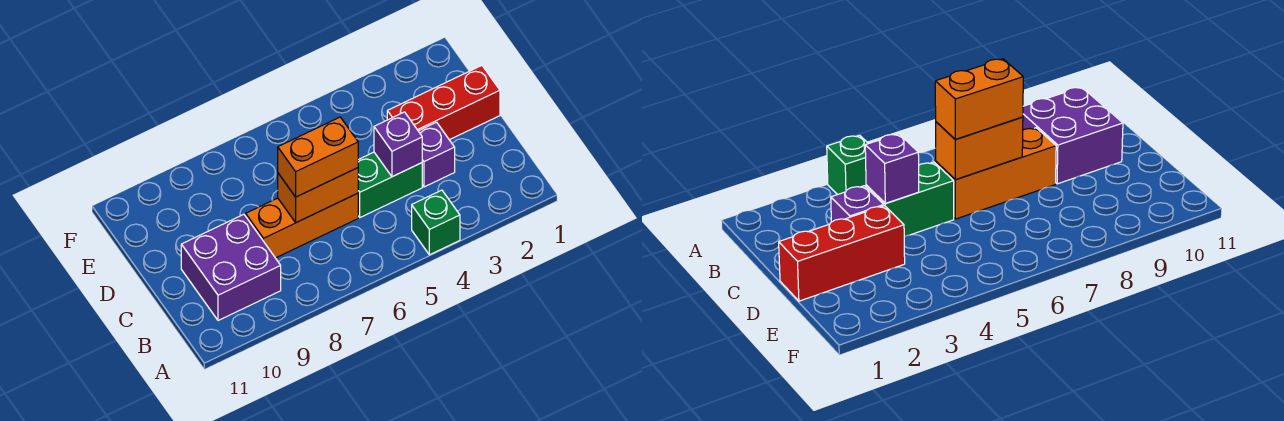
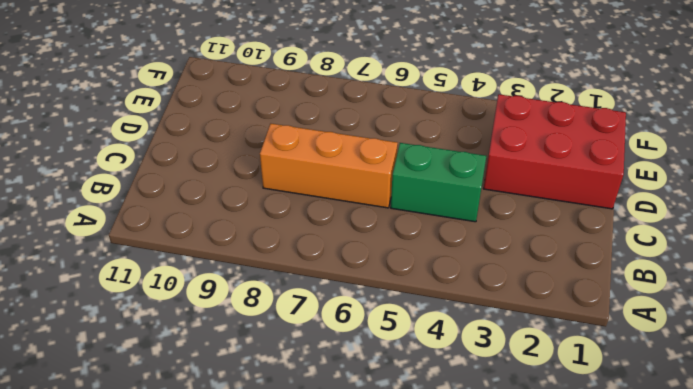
red 2x3 brick [483,94,626,209] -> red 1x3 brick [387,66,500,140]
none -> green 1x1 brick [412,190,460,255]
none -> purple 2x2 brick [181,214,281,321]

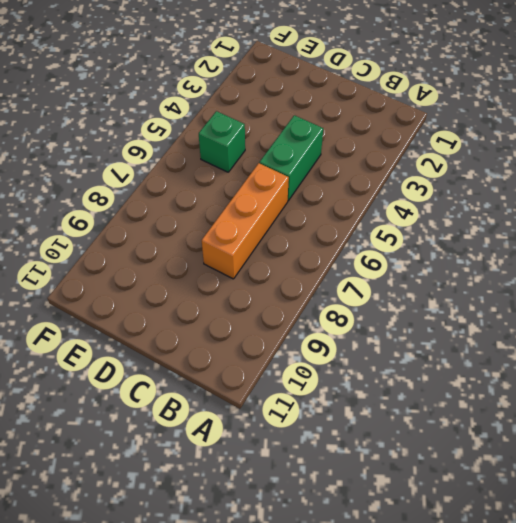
green 1x1 brick [199,111,245,172] -> green 1x1 brick moved to [412,190,460,255]
none -> purple 2x2 brick [181,214,281,321]
none -> purple 1x1 brick [419,122,455,187]

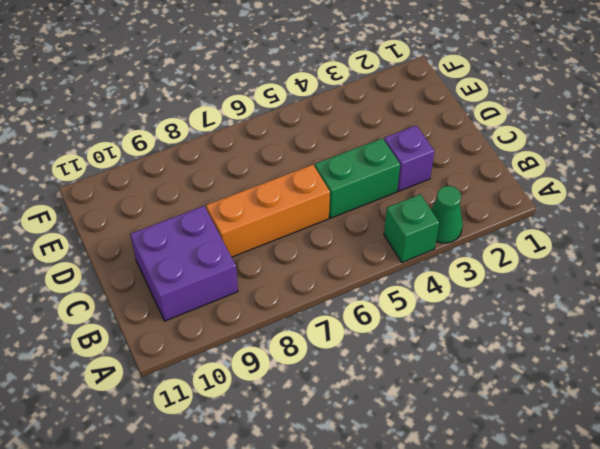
green 1x1 cone [431,186,463,243] -> none
none -> red 1x3 brick [387,66,500,140]
none -> purple 1x1 brick [374,112,422,177]

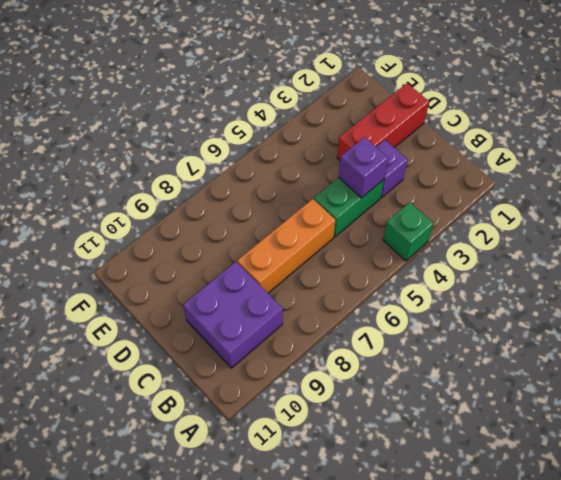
none -> orange 1x2 brick [278,168,358,222]
none -> orange 1x2 brick [278,117,358,197]

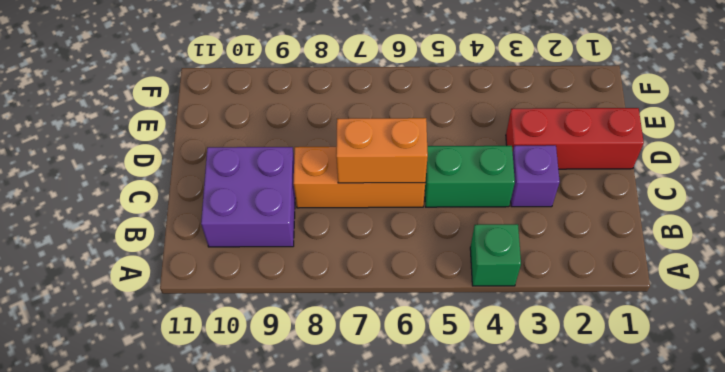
none -> purple 1x1 brick [374,112,422,177]
none -> orange 1x2 brick [278,117,358,197]

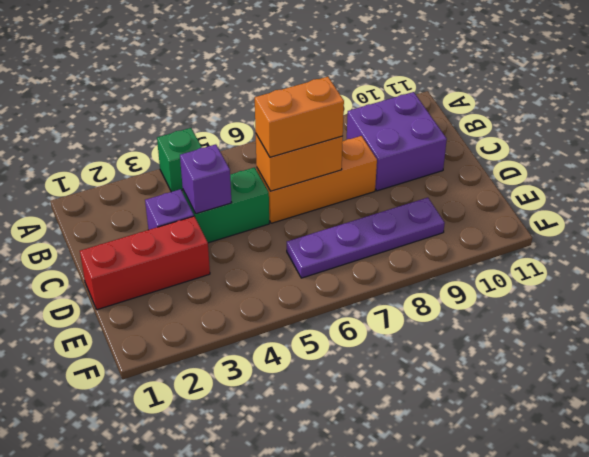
purple 1x4 plate [287,198,445,278] -> none

